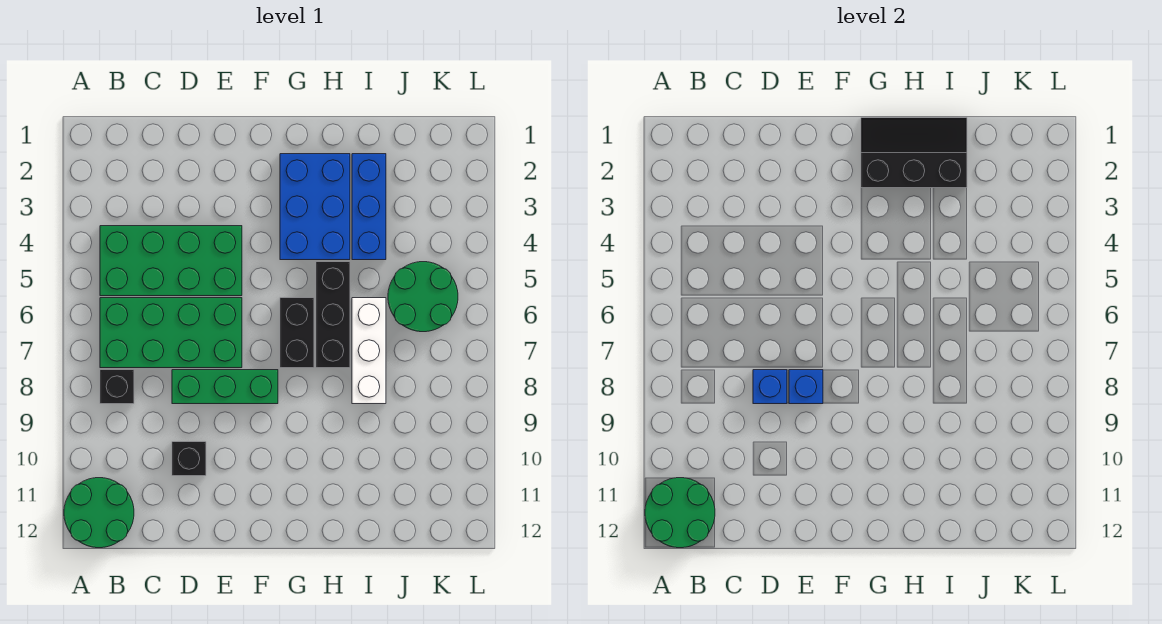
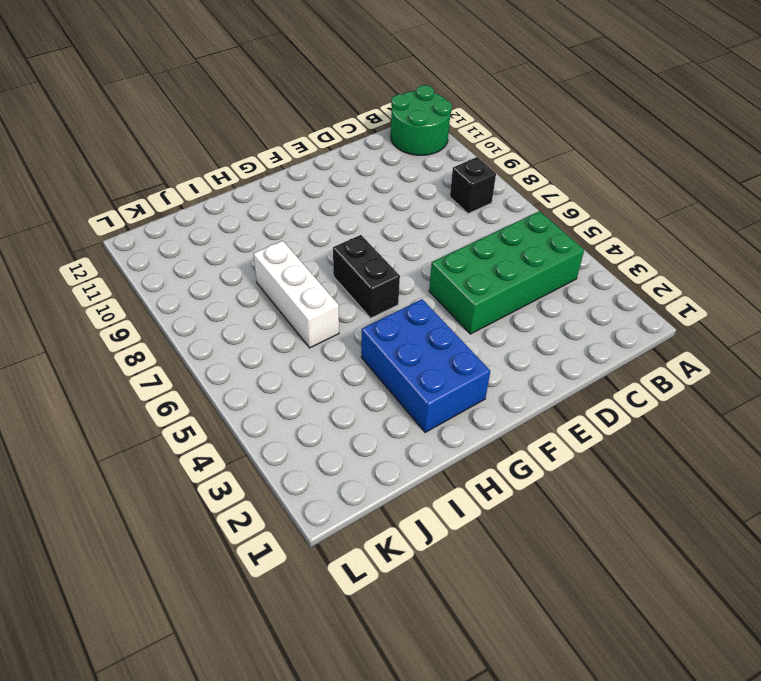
none -> green 2x4 brick [100,298,242,368]
none -> green 1x3 brick [172,370,278,404]
none -> black 1x1 brick [172,442,206,476]

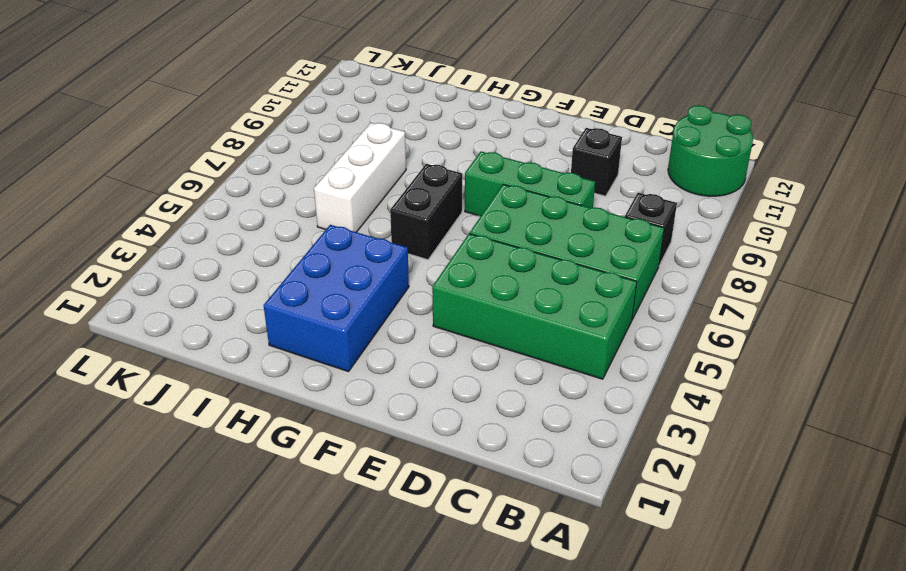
none -> black 1x3 brick [316,262,350,368]
none -> blue 1x3 brick [352,154,386,260]
none -> green 2x2 round brick [388,262,458,332]

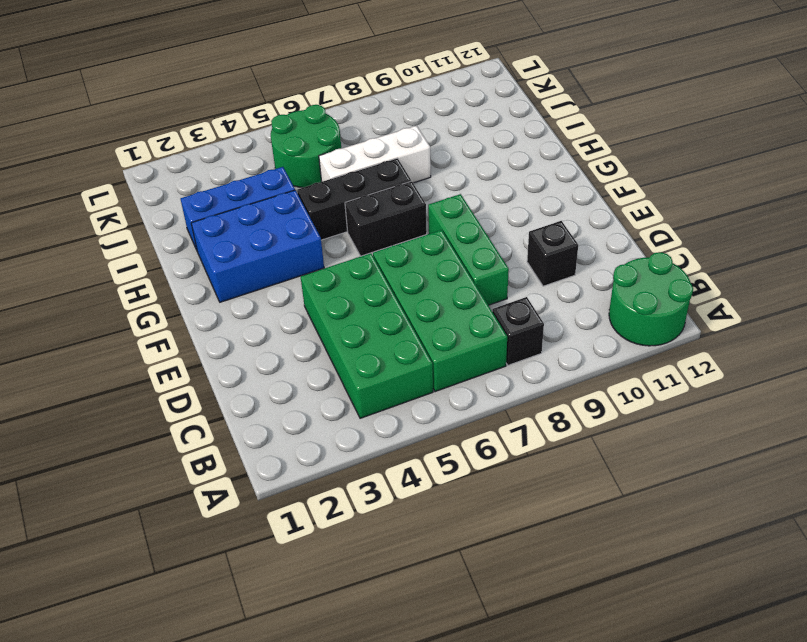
none -> green 2x2 round brick [645,478,715,548]
none -> blue 1x1 brick [753,370,787,404]
none -> blue 1x1 brick [789,370,823,404]

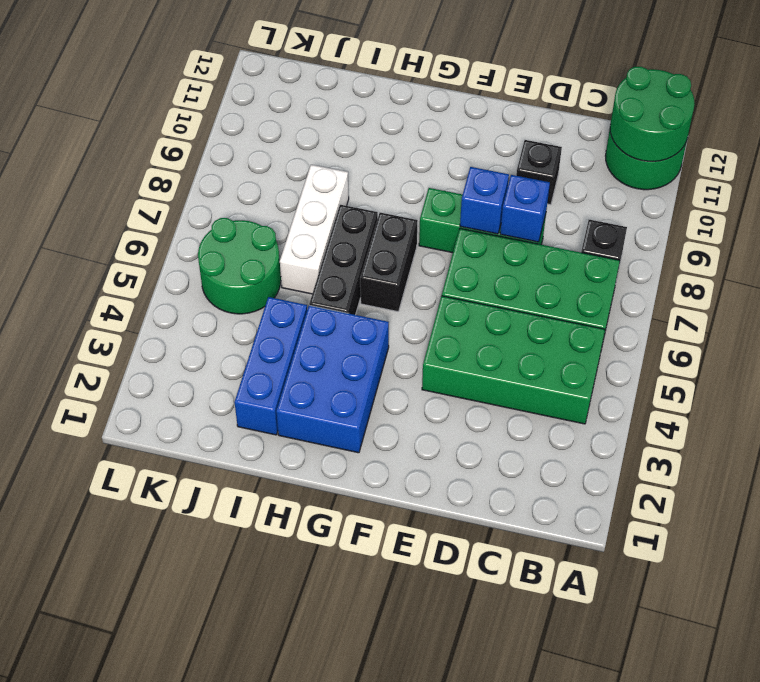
none -> black 2x3 slope [861,118,967,188]

